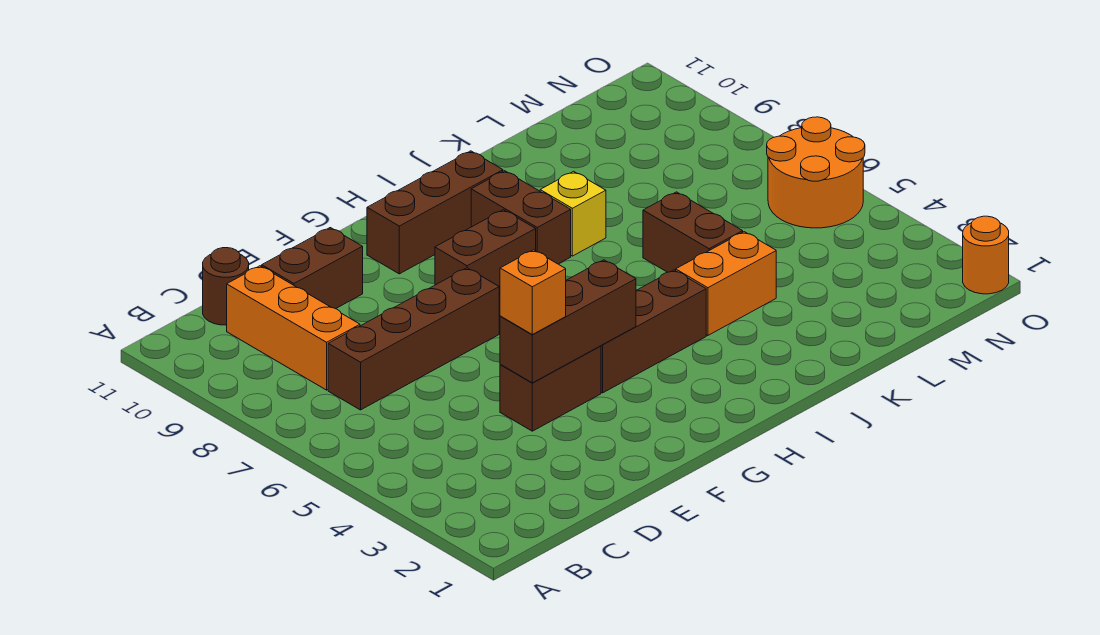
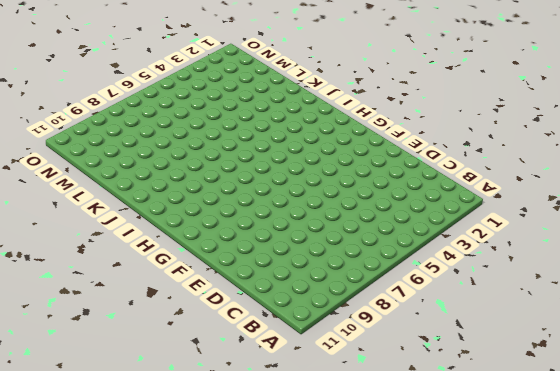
none -> brown 1x4 brick [328,268,499,410]
none -> orange 1x3 brick [227,266,360,390]
none -> brown 1x1 round brick [203,248,249,325]

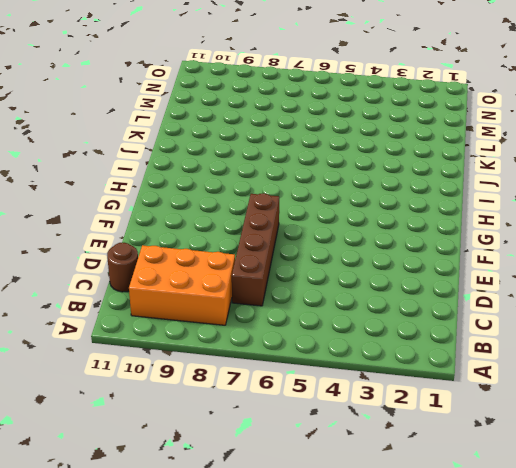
orange 2x3 brick [129,245,235,325] -> orange 1x3 brick [227,266,360,390]
none -> brown 1x2 brick [262,228,363,309]
none -> brown 1x2 brick [500,346,601,431]
none -> brown 1x3 brick [601,270,706,393]

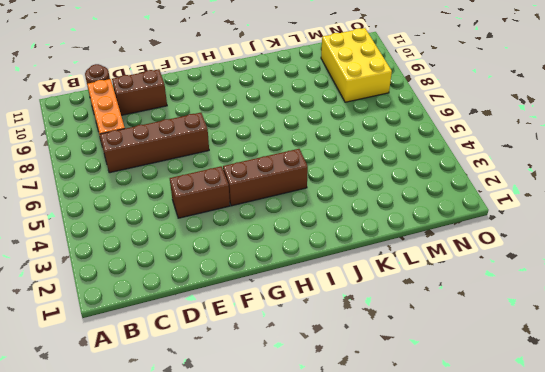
yellow 2x3 brick [321,28,392,102] -> none
none -> brown 1x2 brick [435,210,536,296]
none -> brown 1x3 brick [367,151,503,274]
none -> brown 1x2 brick [471,171,571,264]

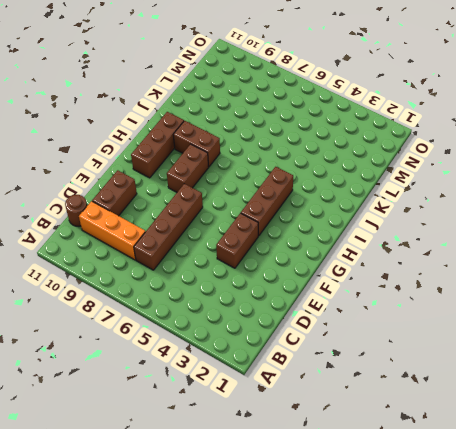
none -> orange 1x2 brick [676,232,776,335]
none -> yellow 1x1 brick [540,171,606,256]
none -> brown 1x2 brick [643,192,743,272]

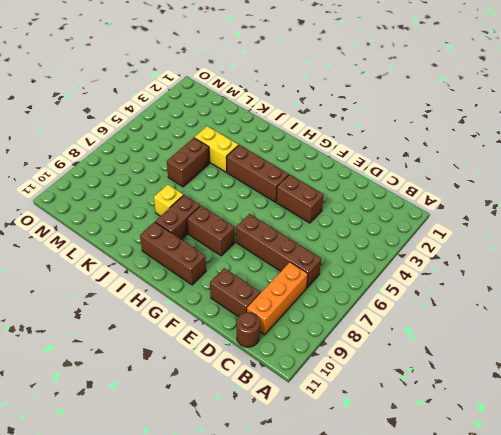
yellow 1x2 brick [194,126,238,172] -> orange 1x2 brick [676,232,776,335]
none -> orange 2x2 round brick [767,117,865,228]
none -> orange 1x1 round brick [963,216,1009,294]
none -> brown 1x3 brick [500,260,636,383]

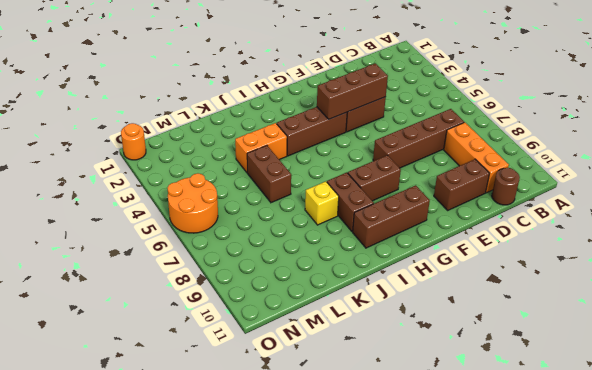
none -> orange 1x1 brick [500,250,566,334]

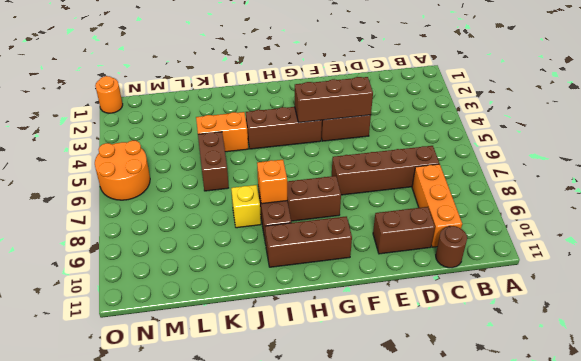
orange 1x1 brick [257,160,287,204] -> orange 1x1 brick moved to [500,250,566,334]

